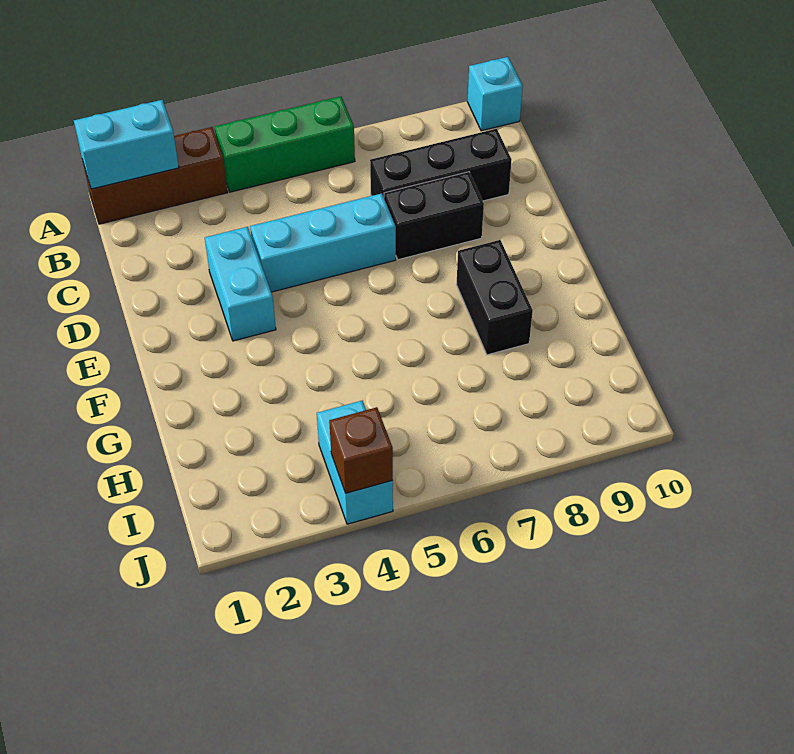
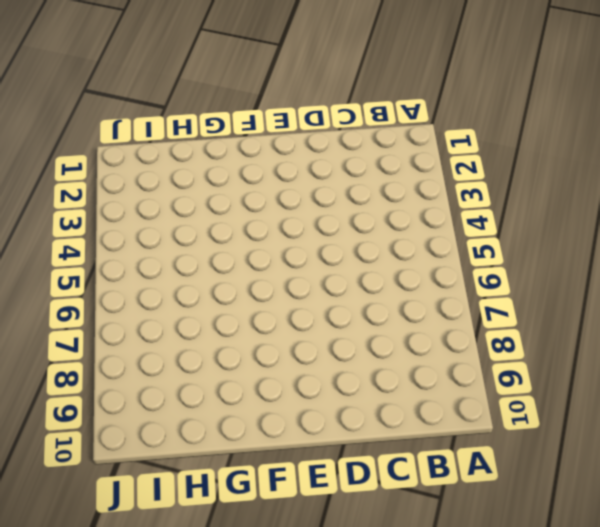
none -> brown 1x3 brick [83,127,228,224]
none -> green 1x3 brick [215,96,355,192]

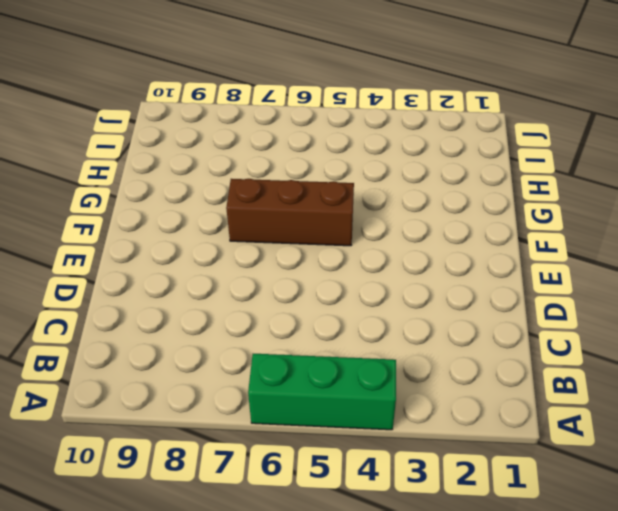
brown 1x3 brick [226,179,354,246] -> brown 1x3 brick moved to [83,127,228,224]
none -> cyan 1x1 brick [467,57,523,131]
none -> black 1x3 brick [370,129,512,201]

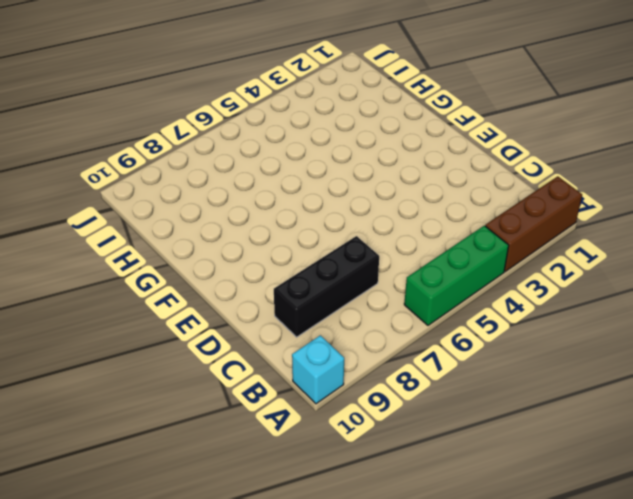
none -> cyan 1x2 brick [205,227,276,341]
none -> cyan 1x3 brick [250,193,396,292]

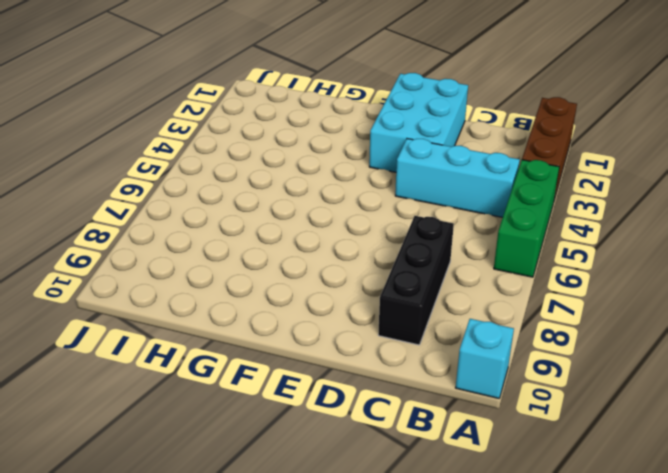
cyan 1x3 brick [395,139,520,217] -> cyan 1x3 brick turned to [250,193,396,292]
cyan 2x3 brick [369,73,468,172] -> cyan 1x2 brick [205,227,276,341]
none -> black 1x2 brick [384,172,484,260]
none -> black 1x2 brick [456,240,533,355]

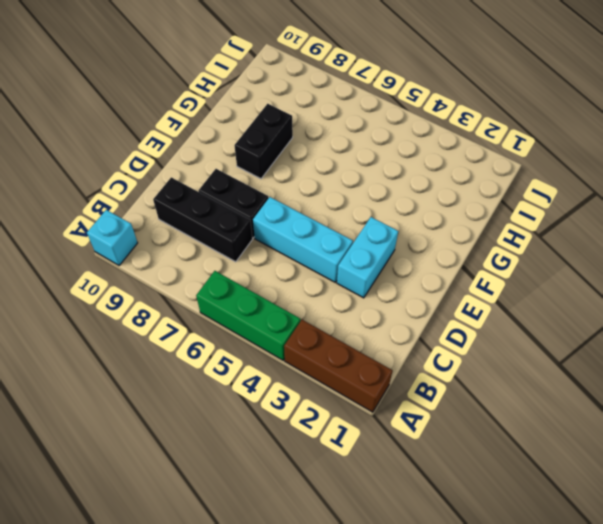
none -> cyan 1x2 brick [317,401,393,524]
none -> cyan 1x2 brick [74,100,179,189]

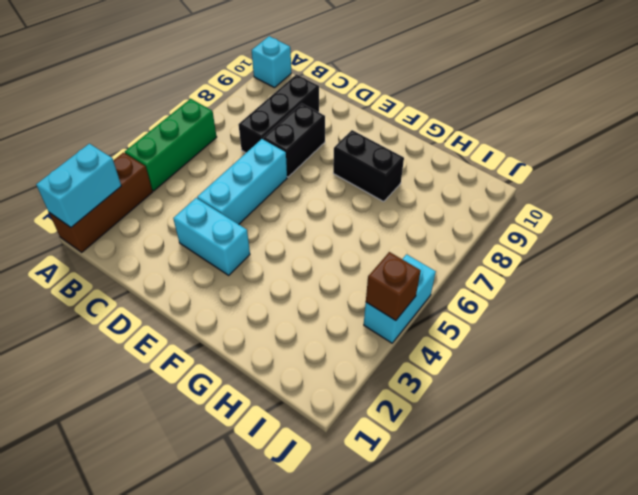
cyan 1x2 brick [364,254,436,343] -> cyan 1x2 brick turned to [317,401,393,524]

